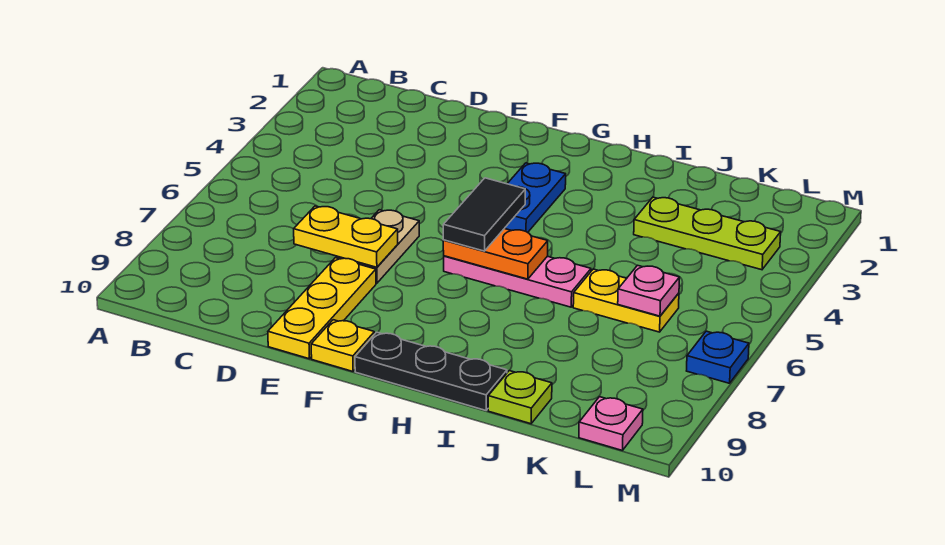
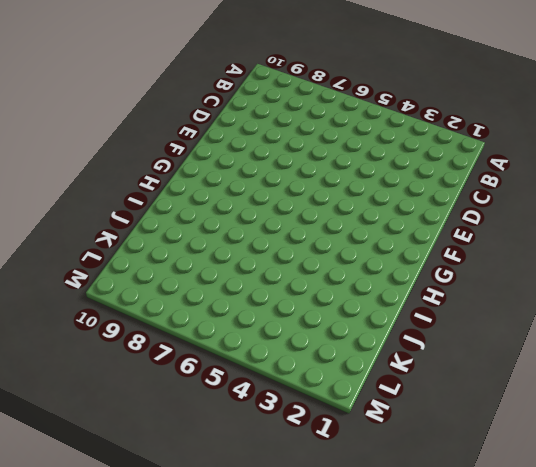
none -> tan 1x2 plate [336,210,419,283]
none -> yellow 1x3 plate [268,258,376,359]
none -> yellow 1x1 plate [311,320,375,371]

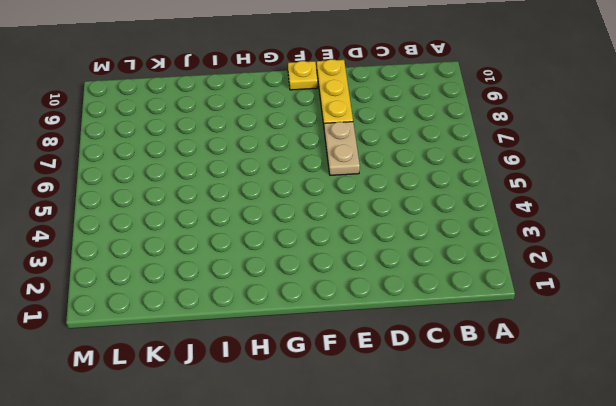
none -> blue 1x2 plate [505,163,566,232]
none -> pink 1x3 plate [444,256,591,307]
none -> black 1x3 plate [355,332,507,410]

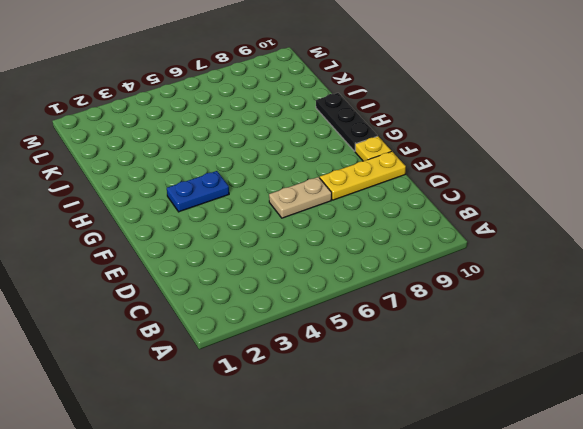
none -> pink 1x3 plate [444,256,591,307]
none -> lime 1x3 plate [634,197,781,270]
none -> yellow 1x2 plate [573,269,679,332]

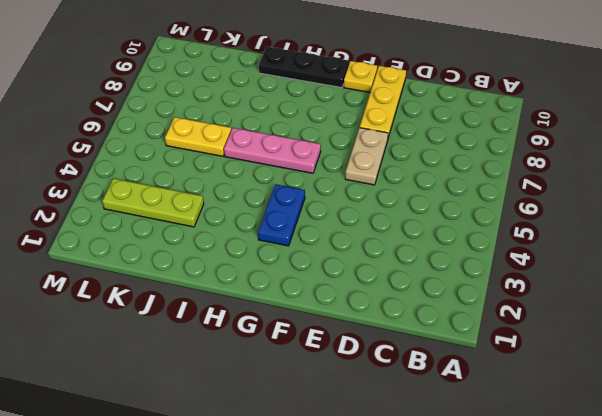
none -> lime 1x1 plate [488,371,552,424]
none -> pink 1x1 plate [579,397,643,451]
none -> blue 1x1 plate [687,331,749,383]

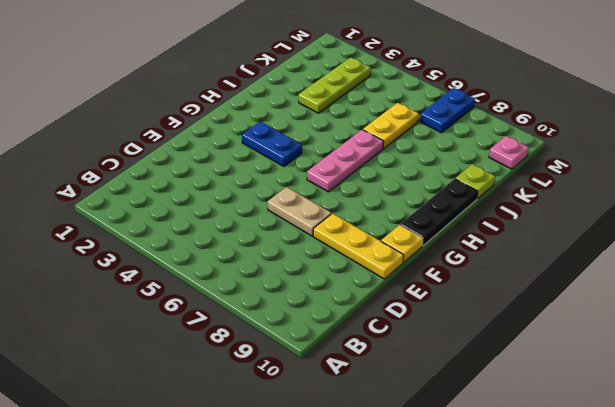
blue 1x2 plate [420,88,475,133] -> blue 1x1 plate [687,331,749,383]
none -> yellow 1x2 plate [294,206,398,267]
none -> orange 1x2 plate [443,229,548,279]
none -> pink 1x1 plate [618,265,680,316]

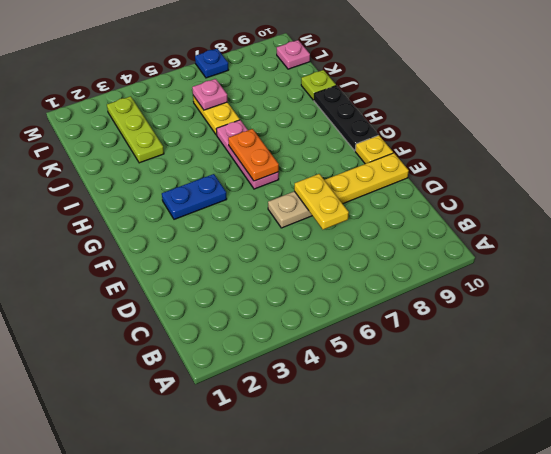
none -> black 1x2 tile [443,178,525,251]

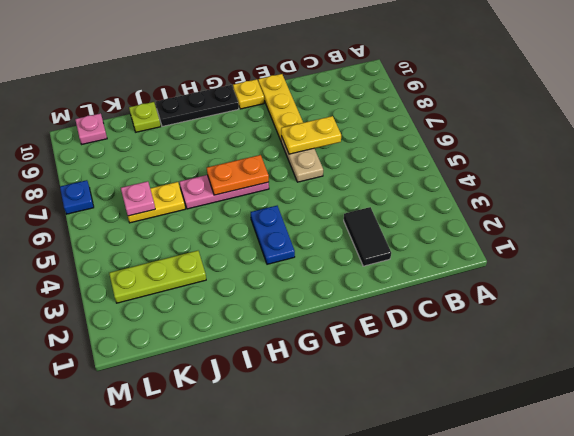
black 1x2 tile [344,207,391,266] -> black 1x2 tile moved to [443,178,525,251]

